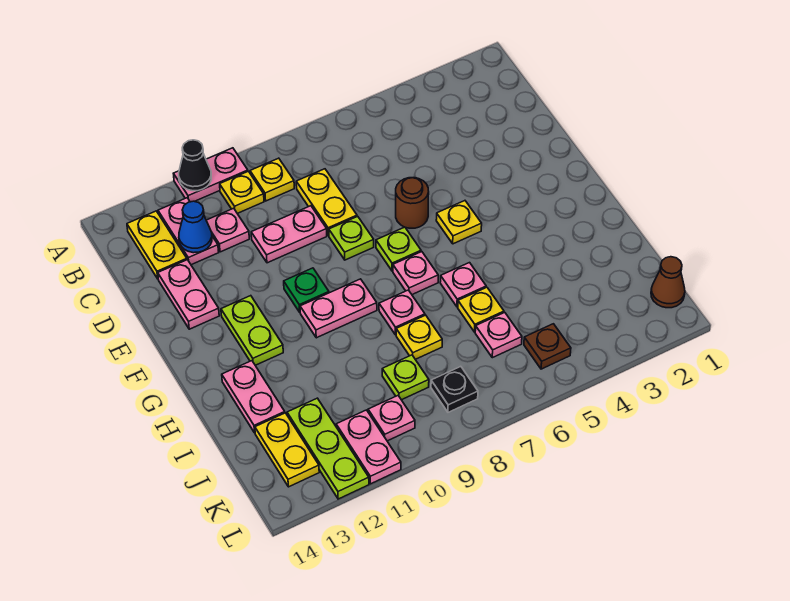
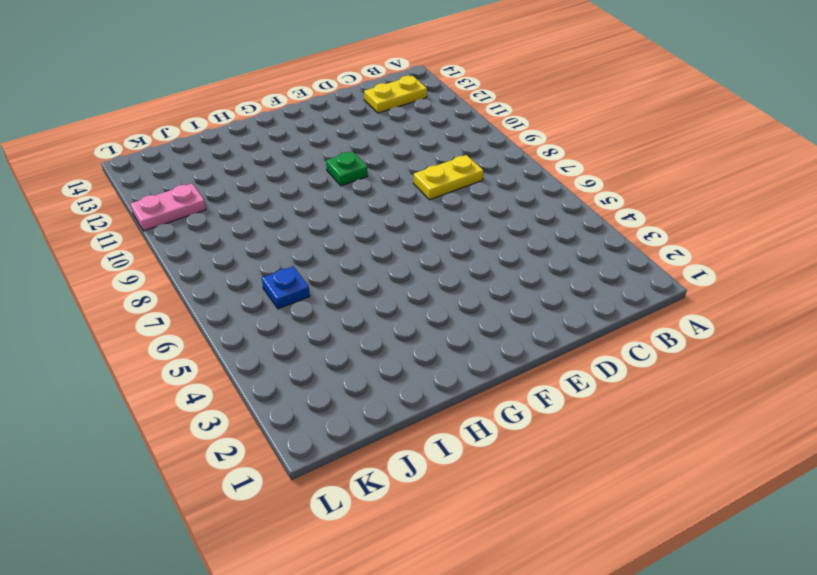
blue 1x1 plate [262,266,310,309] -> pink 1x1 plate [475,312,522,358]
none -> pink 1x2 plate [173,148,248,202]
none -> yellow 1x1 plate [250,158,294,201]
none -> yellow 1x1 plate [220,171,264,213]
none -> pink 1x2 plate [158,198,219,265]

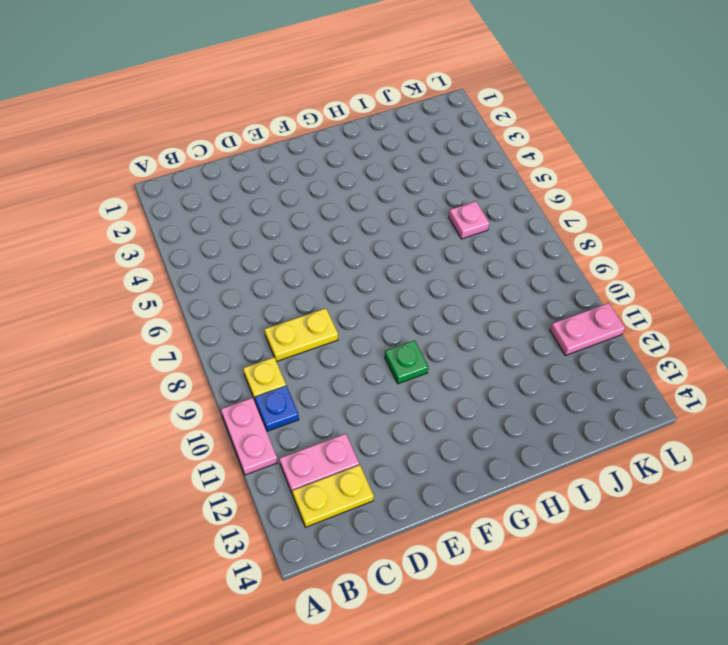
blue 1x1 plate [255,386,299,431] -> yellow 1x1 plate [220,171,264,213]
none -> pink 1x1 plate [206,208,249,252]
none -> pink 1x2 plate [251,206,327,263]
none -> pink 1x2 plate [158,260,219,329]
none -> brown 1x1 round brick [396,178,429,228]

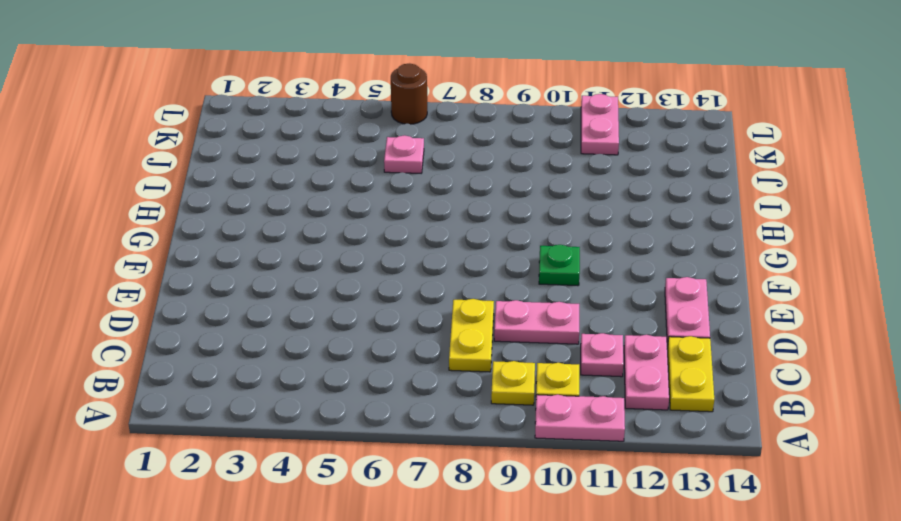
brown 1x1 round brick [391,64,427,124] -> brown 1x1 round brick moved to [396,178,429,228]
none -> lime 1x1 plate [329,216,374,260]
none -> yellow 1x1 plate [436,201,482,244]
none -> lime 1x1 plate [376,227,421,271]
none -> lime 1x2 plate [221,296,283,365]

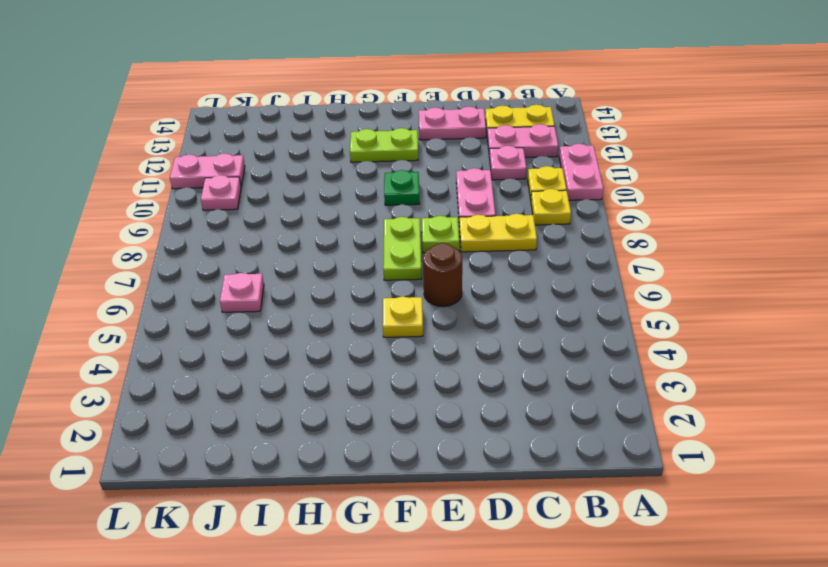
lime 1x2 plate [383,217,422,280] -> lime 1x1 plate [376,227,421,271]
none -> pink 1x1 plate [393,252,438,295]
none -> pink 1x2 plate [300,279,377,338]
none -> pink 1x1 plate [440,263,486,307]
none -> pink 1x1 plate [379,290,425,335]

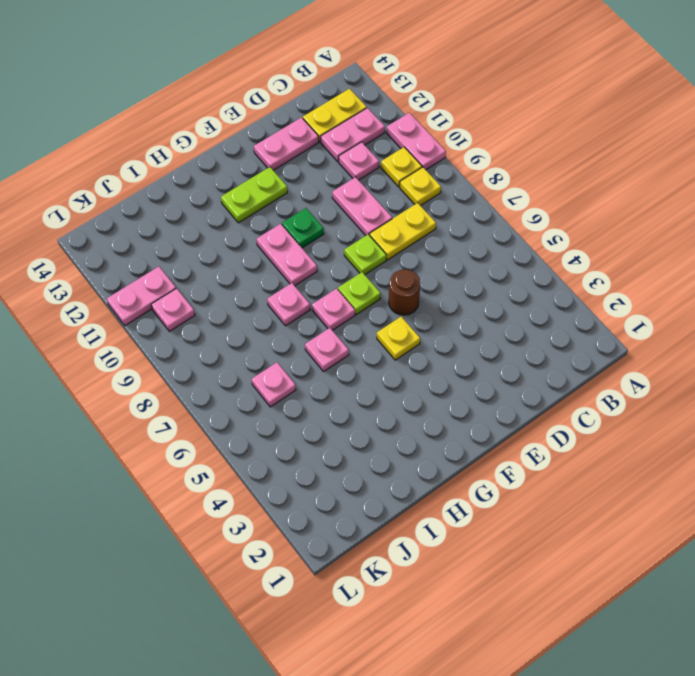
none -> pink 1x2 plate [222,361,285,433]
none -> yellow 1x1 plate [458,287,504,332]
none -> yellow 1x1 plate [396,315,442,359]
none -> lime 1x1 plate [382,355,429,400]

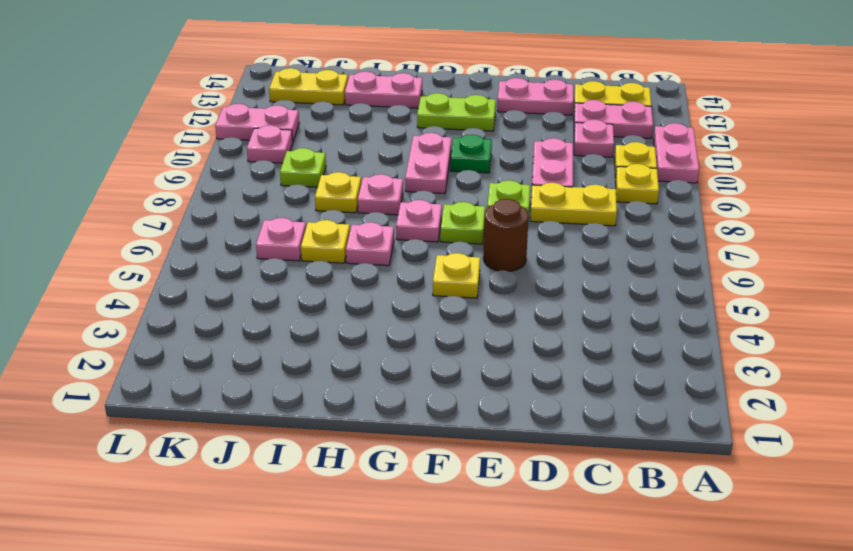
none -> lime 1x3 plate [287,398,369,499]
none -> brown 1x1 cone [651,257,685,308]
none -> brown 1x1 plate [524,324,571,369]
none -> black 1x1 plate [431,366,478,412]

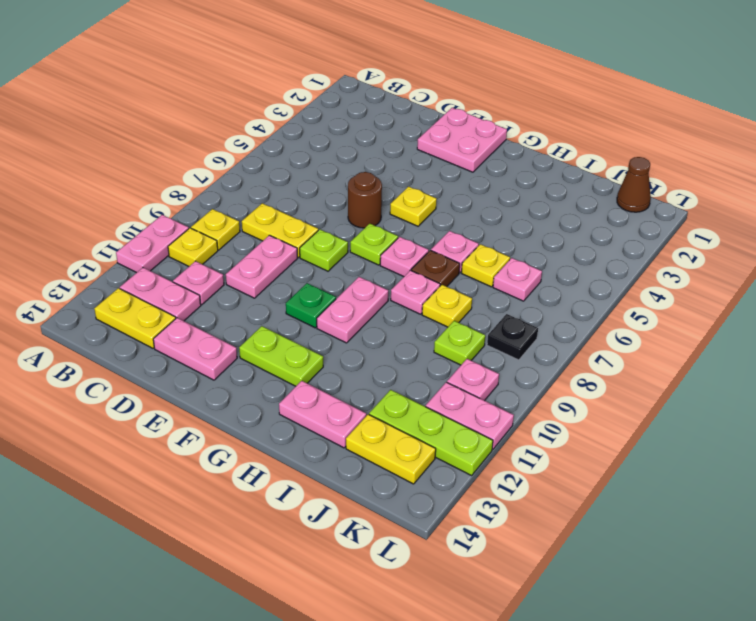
pink 2x2 plate [417,108,507,172] -> none
brown 1x1 plate [411,250,460,287] -> brown 1x1 plate moved to [524,324,571,369]
none -> black 1x1 cone [179,140,211,191]
none -> blue 1x1 cone [179,201,212,253]

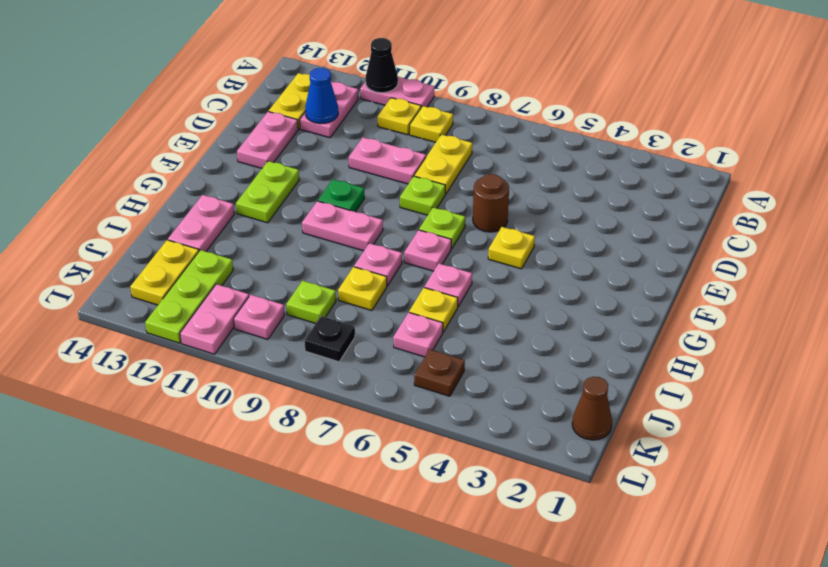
none -> pink 1x1 plate [206,208,249,252]

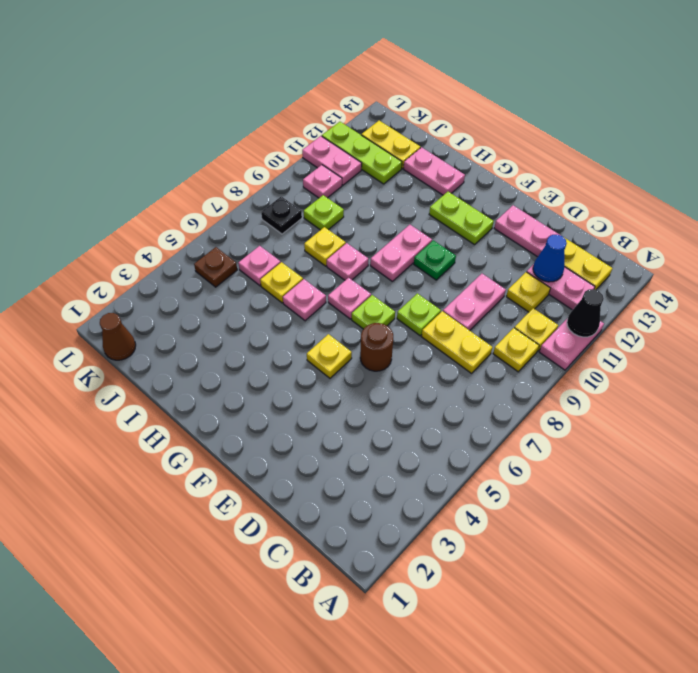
yellow 1x1 plate [506,272,550,312] -> pink 1x1 plate [206,208,249,252]

